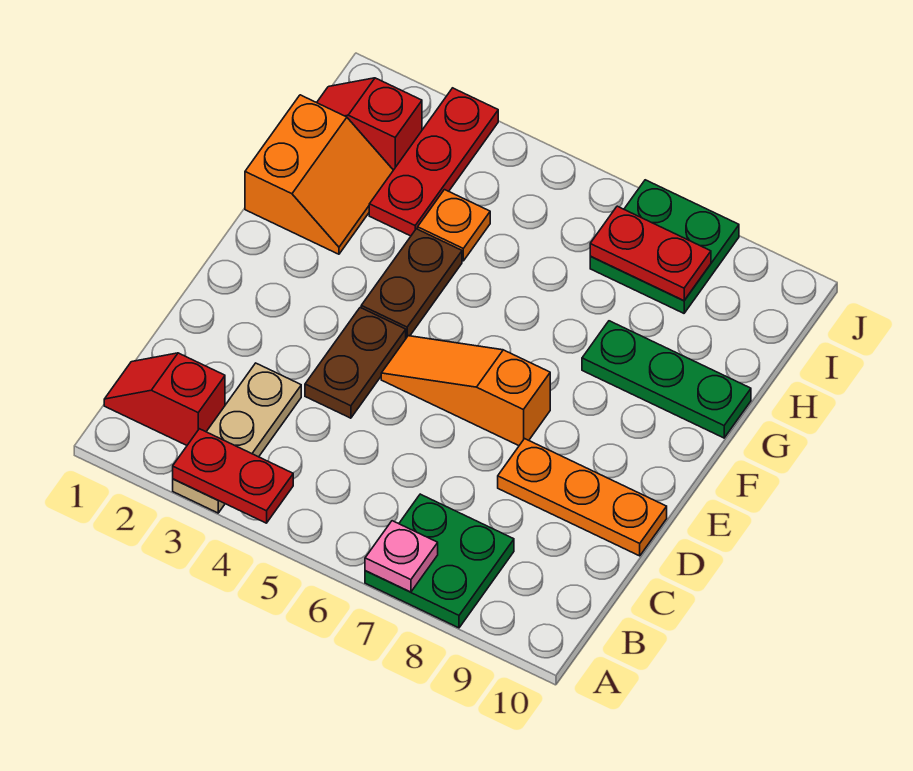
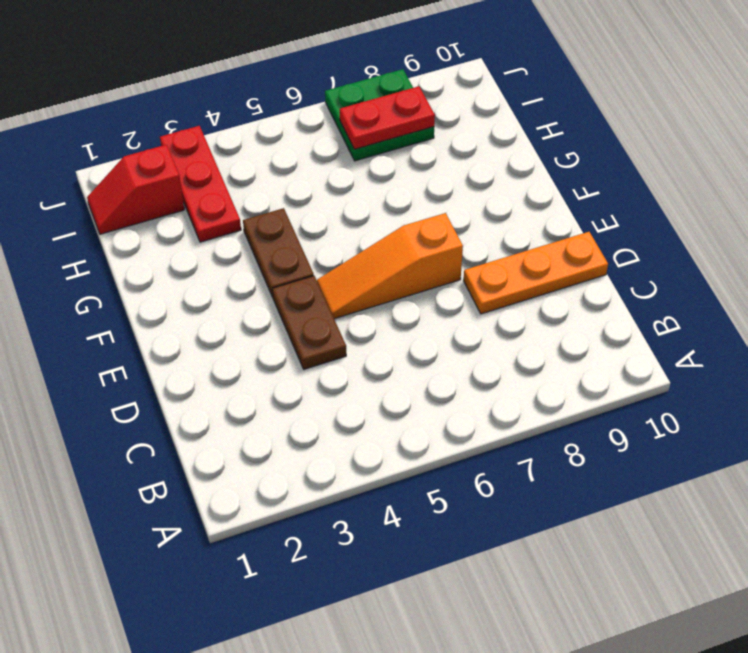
none -> tan 1x3 plate [173,363,301,513]
none -> green 2x2 plate [365,494,514,628]
none -> red 1x2 slope [104,353,225,445]

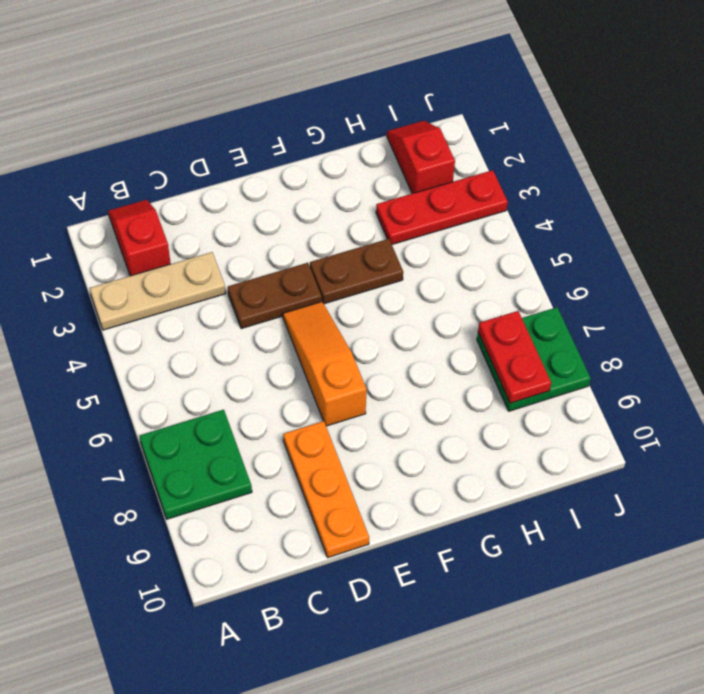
none -> orange 2x2 slope [245,95,393,254]
none -> green 1x3 plate [582,321,751,438]
none -> orange 1x1 plate [418,190,490,261]

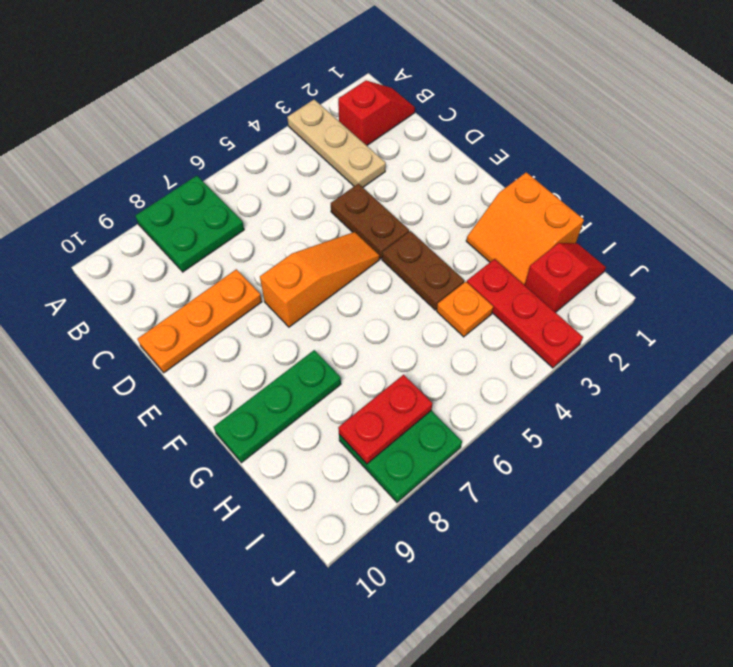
none -> red 1x2 plate [173,429,293,523]
none -> pink 1x1 plate [365,521,438,592]

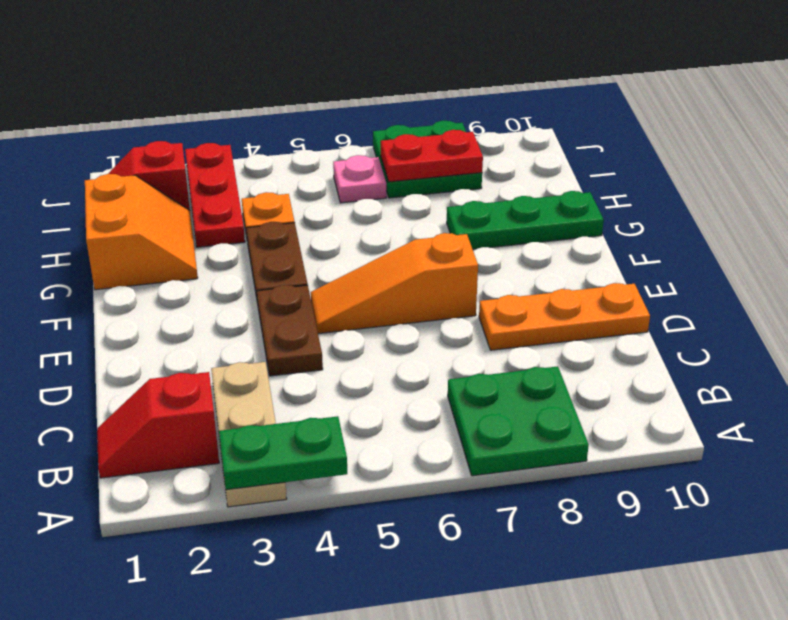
green 1x2 plate [219,416,347,490] -> red 1x2 plate [173,429,293,523]
pink 1x1 plate [333,155,386,203] -> pink 1x1 plate moved to [365,521,438,592]

